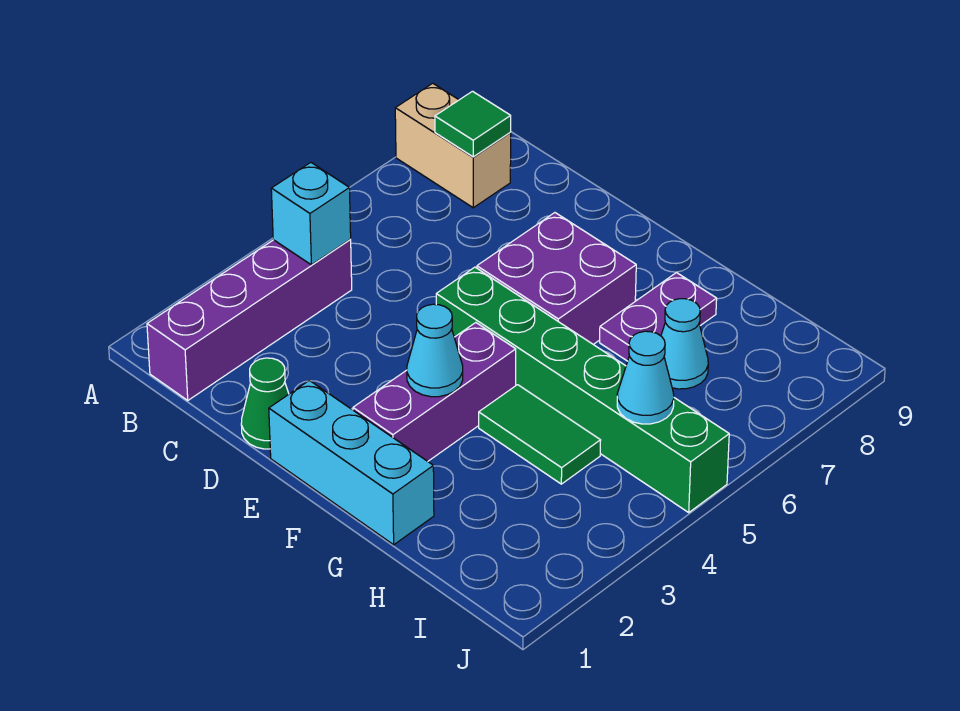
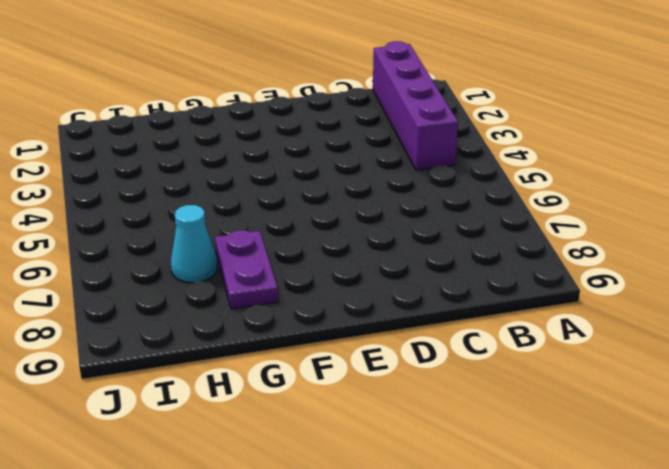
none -> tan 1x2 brick [395,83,511,208]
none -> green 1x1 cone [241,358,289,449]
none -> cyan 1x3 brick [269,380,434,545]

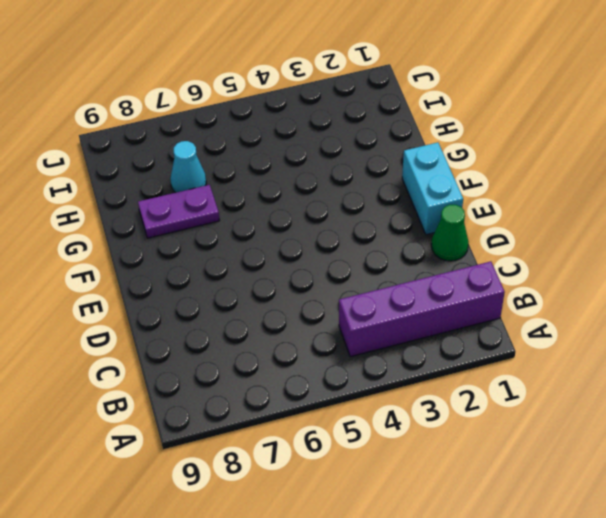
cyan 1x2 brick [402,143,463,235] -> cyan 1x3 brick [269,380,434,545]
none -> tan 1x2 brick [395,83,511,208]
none -> green 1x6 brick [436,267,729,512]
none -> purple 2x2 brick [477,213,636,344]

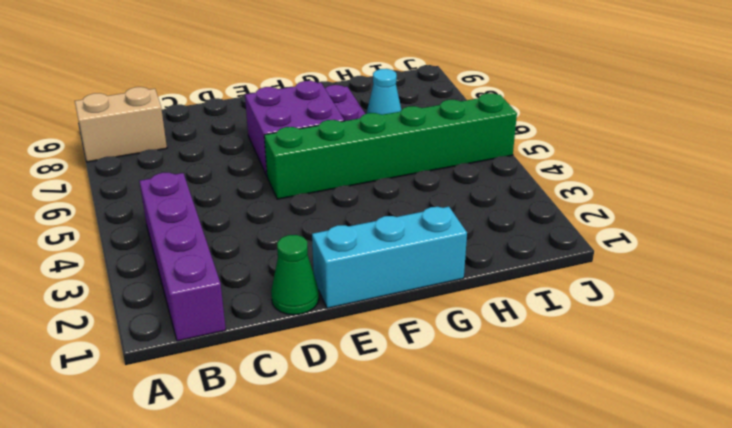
none -> purple 1x3 brick [353,323,516,461]
none -> green 1x2 tile [479,385,601,484]
none -> cyan 1x1 brick [271,163,351,265]

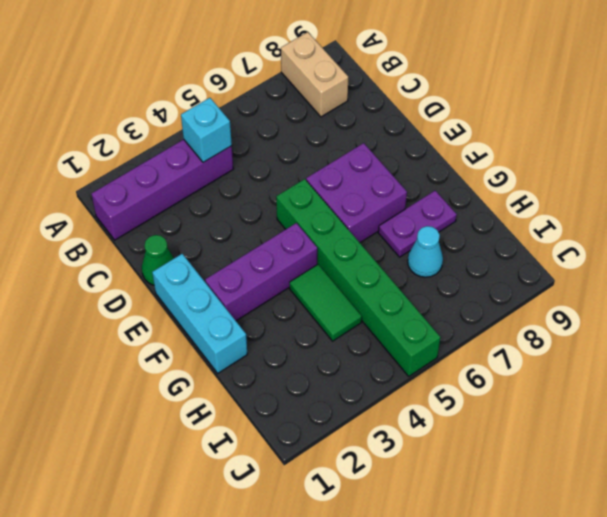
none -> green 1x1 tile [435,91,511,157]
none -> cyan 1x1 cone [407,304,463,397]
none -> cyan 1x1 cone [617,331,674,424]

